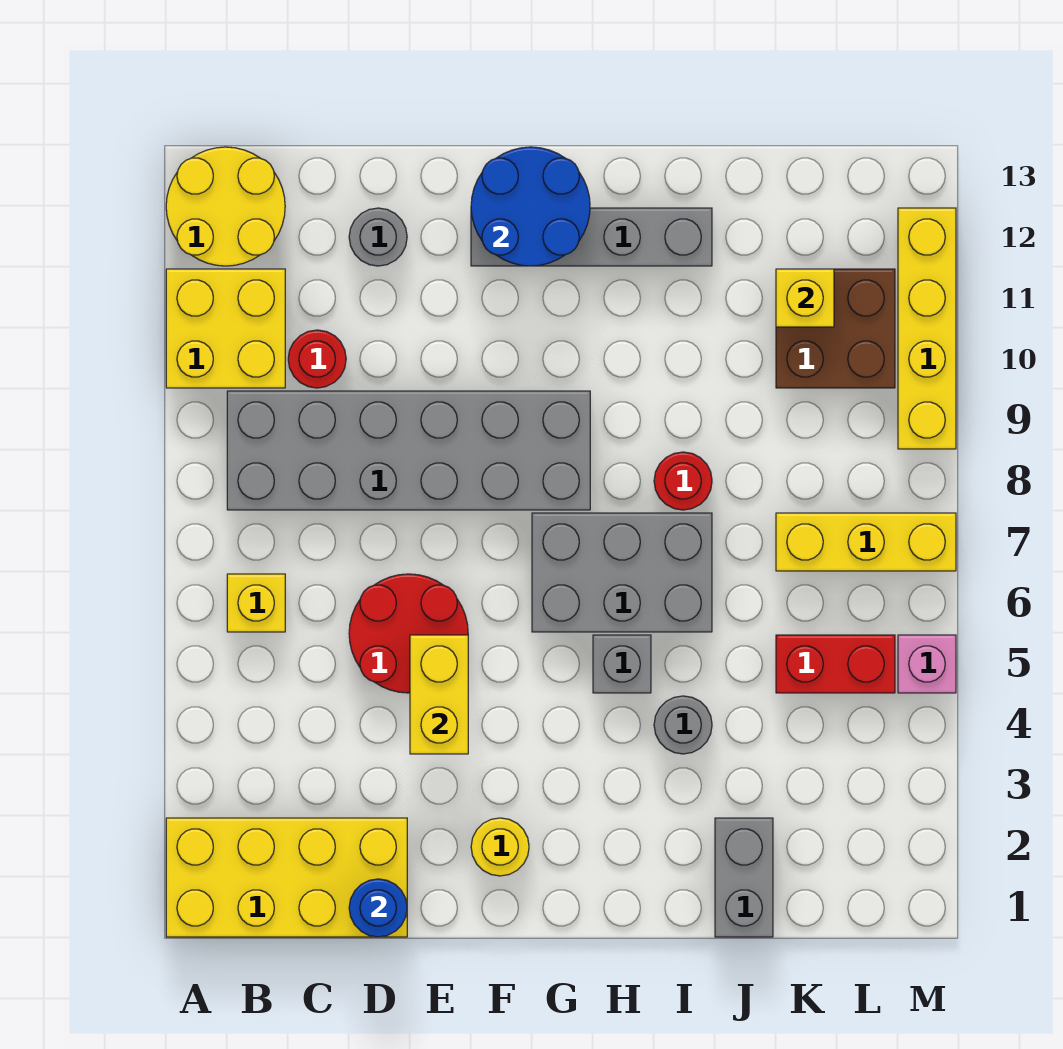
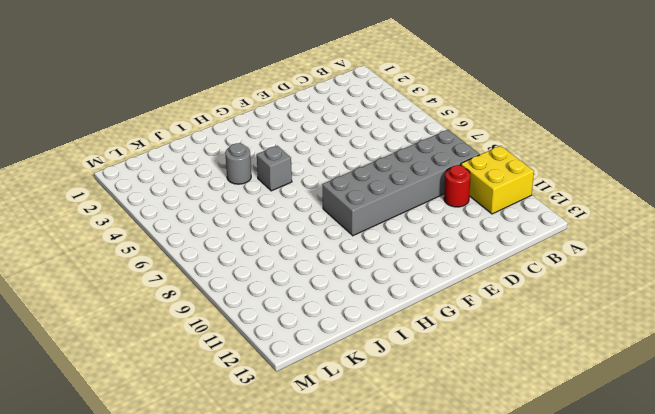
none -> yellow 2x4 brick [166,818,407,937]
none -> yellow 2x2 round brick [166,147,285,266]
none -> yellow 1x1 brick [227,574,285,632]

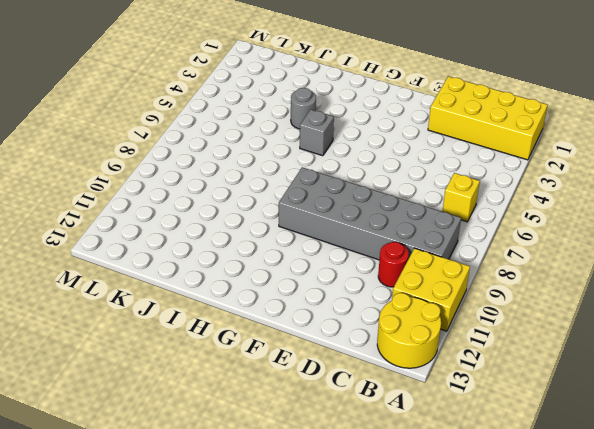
none -> red 2x2 round brick [349,574,468,693]
none -> grey 1x1 round brick [349,208,407,266]
none -> yellow 1x1 round brick [471,818,529,876]

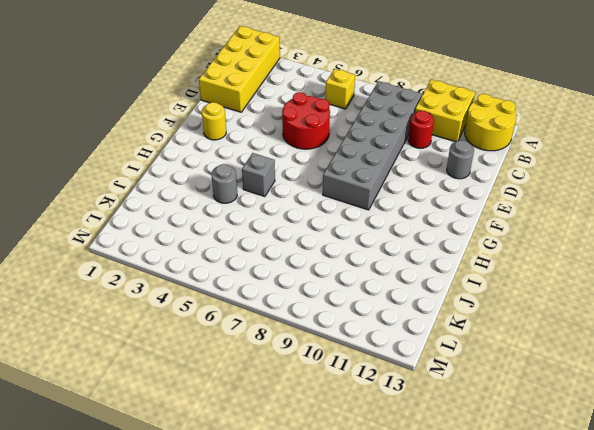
none -> grey 1x4 brick [471,208,712,266]
none -> grey 2x3 brick [532,513,712,632]
none -> red 1x1 round brick [654,452,712,510]

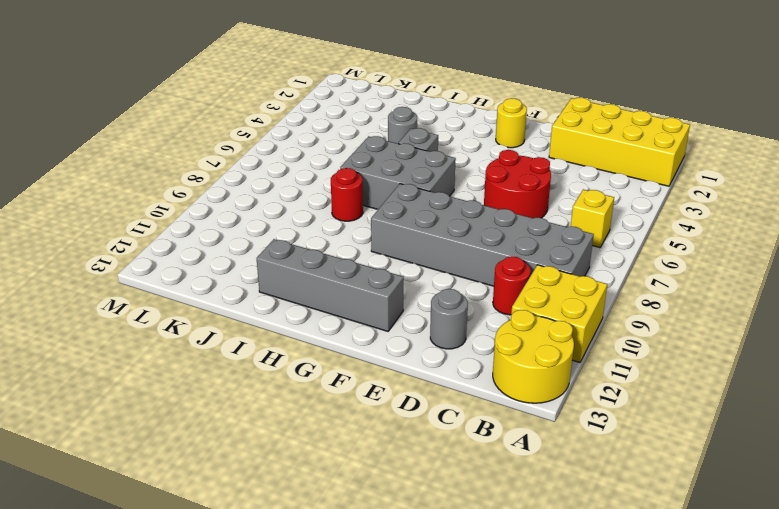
none -> grey 1x2 brick [715,818,773,937]
none -> red 1x2 brick [776,635,895,693]
none -> yellow 1x3 brick [776,513,956,571]

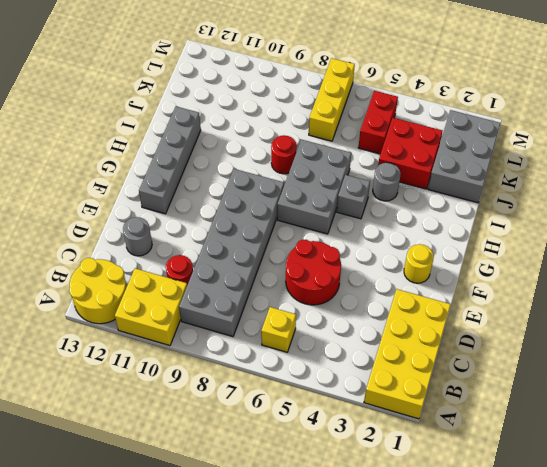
grey 2x3 brick [428,110,500,203] -> grey 1x2 brick [715,818,773,937]
red 2x2 brick [378,118,442,189] -> none
none -> brown 2x2 brick [776,269,895,388]
none -> pink 1x1 brick [898,635,956,693]
none -> yellow 1x4 brick [898,208,956,449]

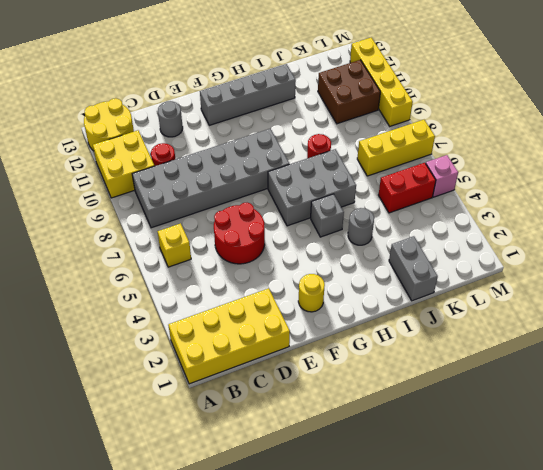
none -> blue 1x1 round brick [349,879,407,937]
none -> yellow 1x2 brick [410,635,468,754]
none -> blue 2x2 round brick [471,147,590,266]

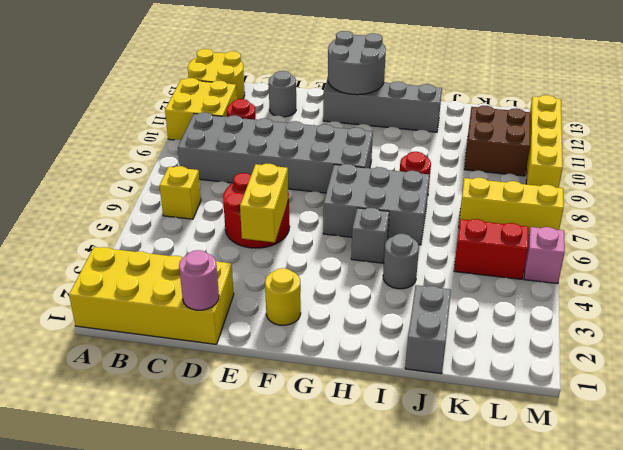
pink 1x1 round brick [179,250,219,310] -> blue 1x1 round brick [349,879,407,937]
grey 2x2 round brick [328,31,386,95] -> blue 2x2 round brick [471,147,590,266]
none -> yellow 1x1 brick [776,269,834,327]

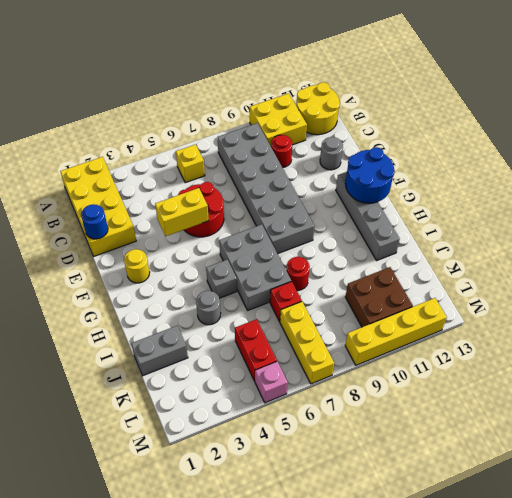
red 1x1 brick [270,281,302,322] -> none
none -> yellow 1x1 brick [776,269,834,327]

